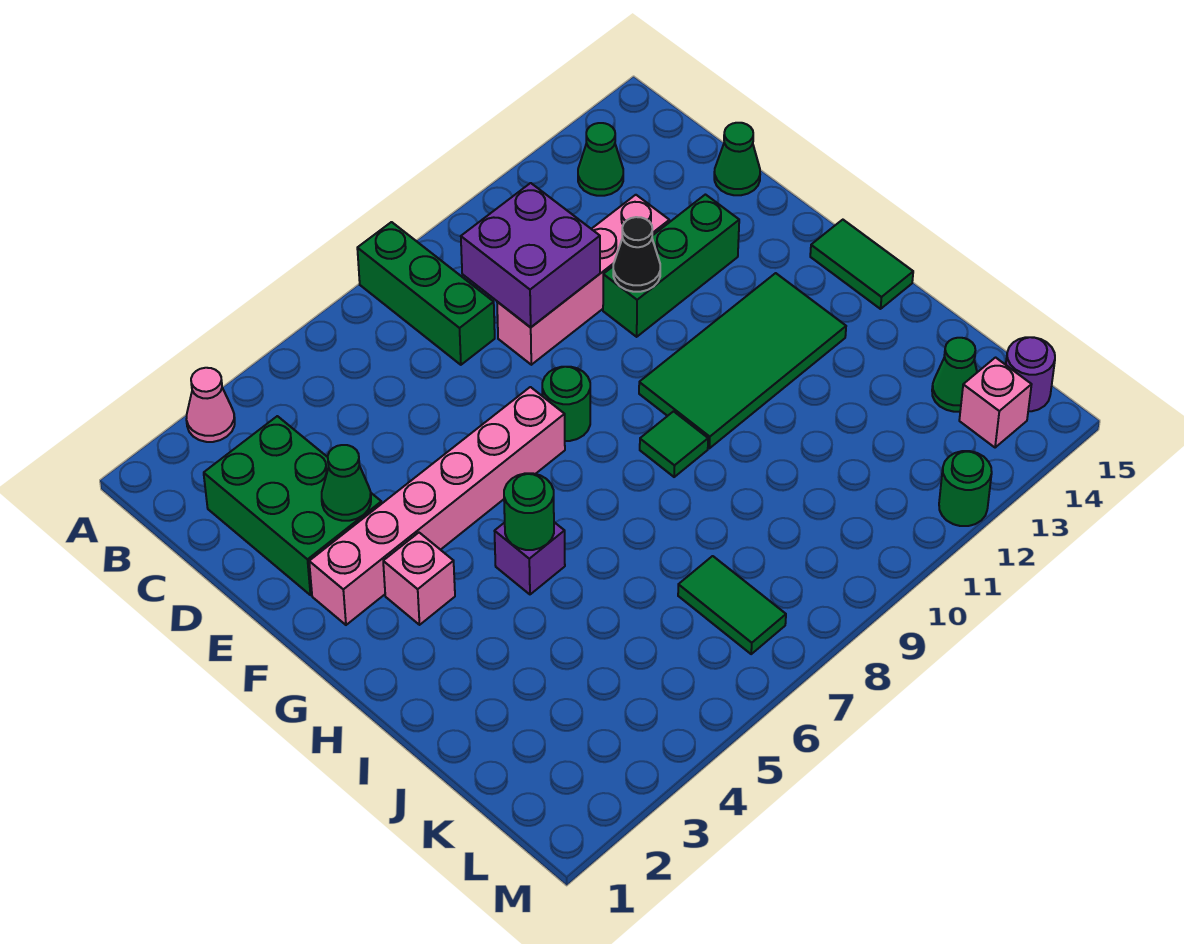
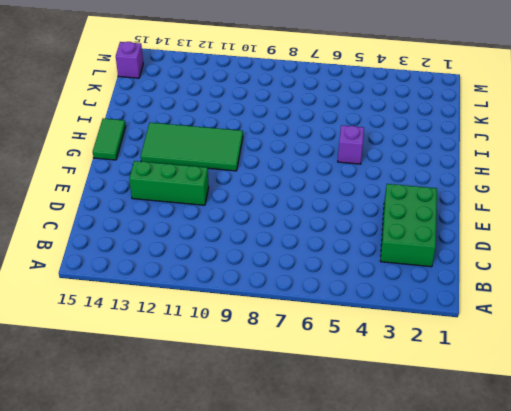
purple 1x1 brick [116,42,143,78] -> purple 1x1 round brick [1006,337,1055,411]
none -> pink 1x1 cone [186,368,235,442]
none -> green 1x3 brick [357,222,495,365]
none -> green 1x1 cone [578,123,623,196]

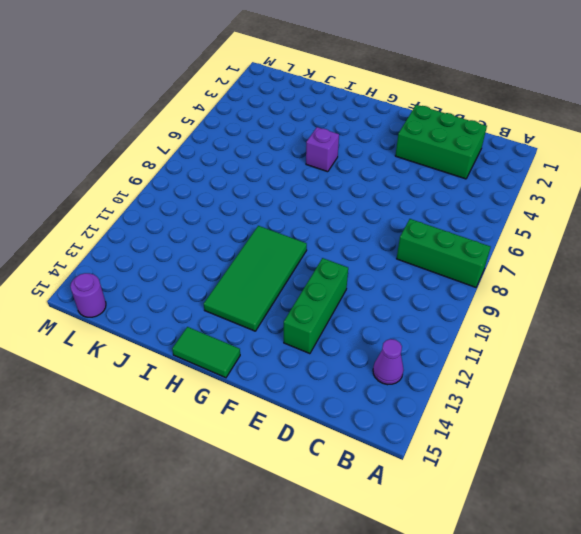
purple 1x1 cone [373,339,403,385] -> green 1x1 cone [578,123,623,196]
none -> pink 1x1 cone [186,368,235,442]
none -> pink 1x4 brick [497,195,669,365]
none -> green 1x1 cone [714,123,760,195]

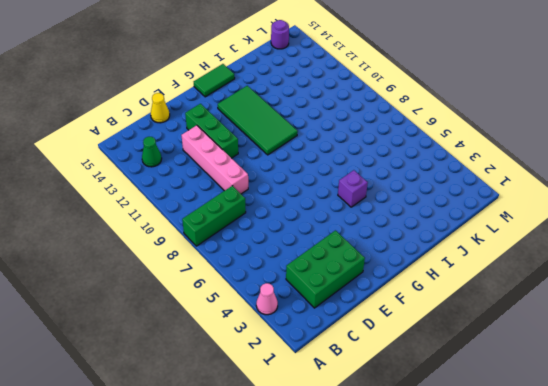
yellow 1x1 cone [151,93,170,123] -> green 1x1 cone [714,123,760,195]
none -> pink 1x6 brick [309,387,565,625]
none -> green 1x1 round brick [542,367,590,441]
none -> pink 1x1 brick [383,533,455,625]

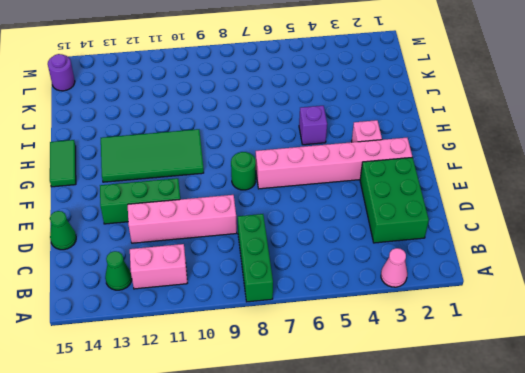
pink 1x2 brick [130,244,187,289] -> none
none -> green 1x1 tile [640,411,708,477]
none -> green 1x2 tile [678,556,786,654]
none -> green 1x1 cone [932,338,977,412]

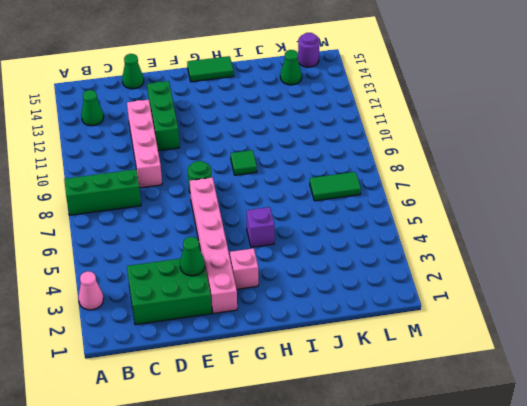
none -> green 2x4 tile [639,273,846,448]
none -> pink 1x1 brick [959,358,1032,448]
none -> green 1x1 round brick [939,451,992,526]

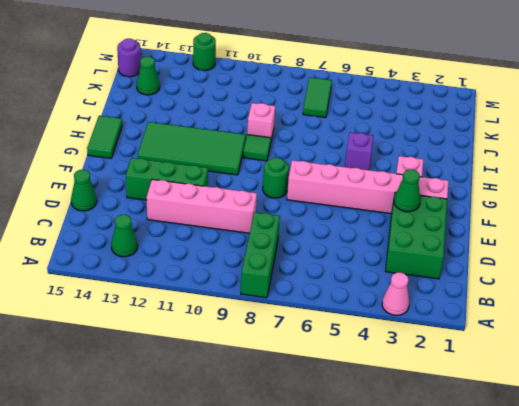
pink 1x1 brick [247,103,275,140] -> pink 1x1 brick moved to [959,358,1032,448]
none -> purple 2x2 brick [461,183,600,327]
none -> black 1x1 cone [613,217,660,292]
none -> green 1x1 round brick [504,473,554,550]

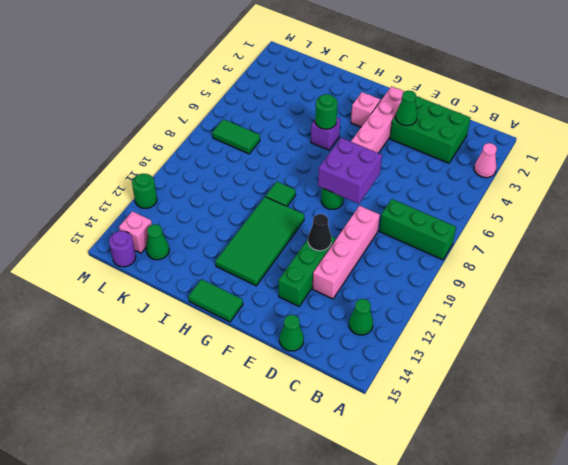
purple 2x2 brick [318,138,382,204] -> purple 2x2 brick moved to [461,183,600,327]

